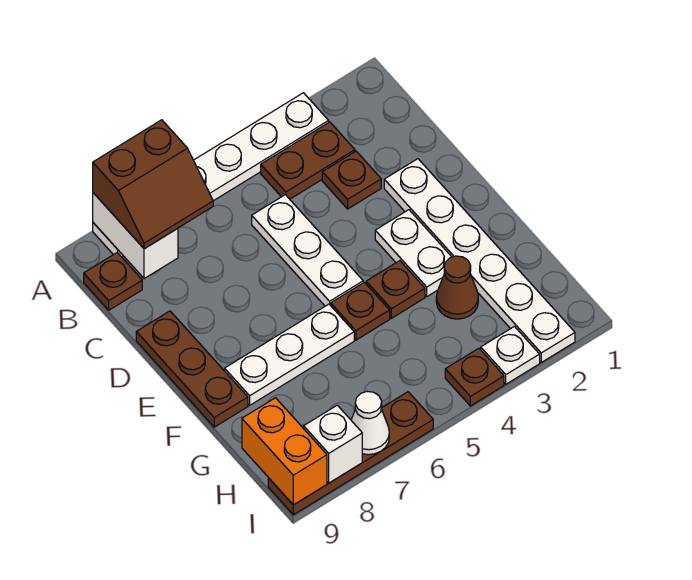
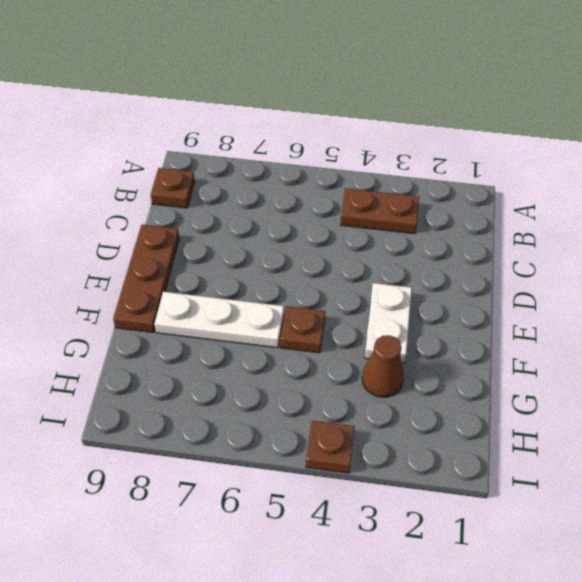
none -> white 1x6 plate [93,93,329,257]
none -> brown 1x1 plate [322,151,381,209]
none -> white 1x3 plate [252,195,363,306]

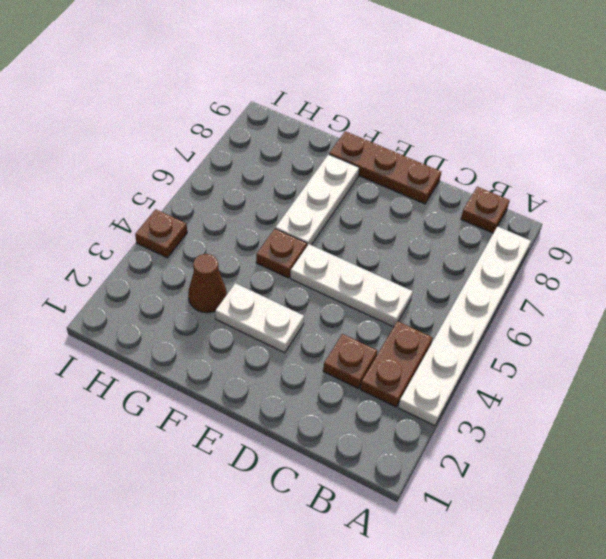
none -> white 1x6 plate [384,159,575,362]
none -> brown 1x1 plate [366,261,425,318]
none -> white 1x1 plate [481,326,540,384]

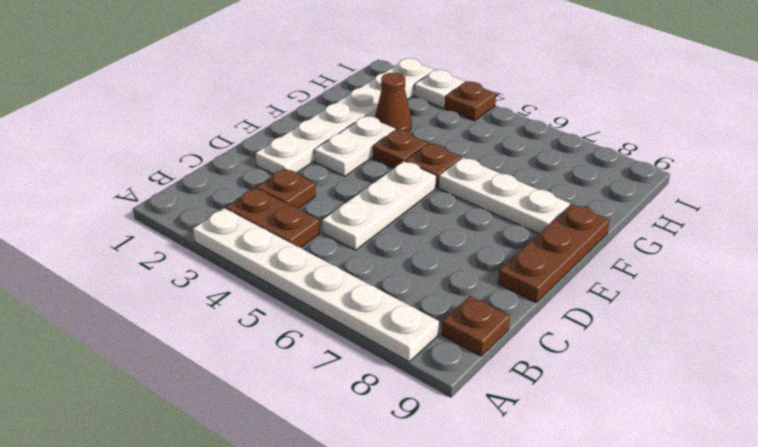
none -> brown 1x4 plate [268,392,433,515]
none -> white 1x2 brick [93,193,178,279]
none -> orange 1x2 brick [242,398,327,505]

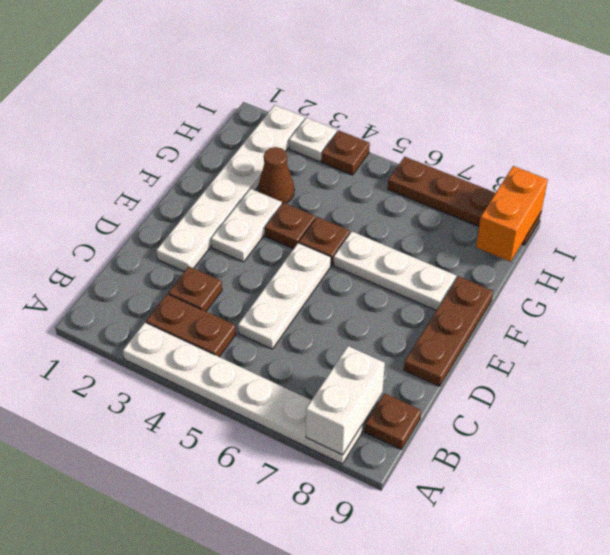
none -> white 1x1 cone [351,392,389,455]
none -> white 1x1 brick [304,405,362,483]
none -> brown 2x2 slope [93,120,213,249]

